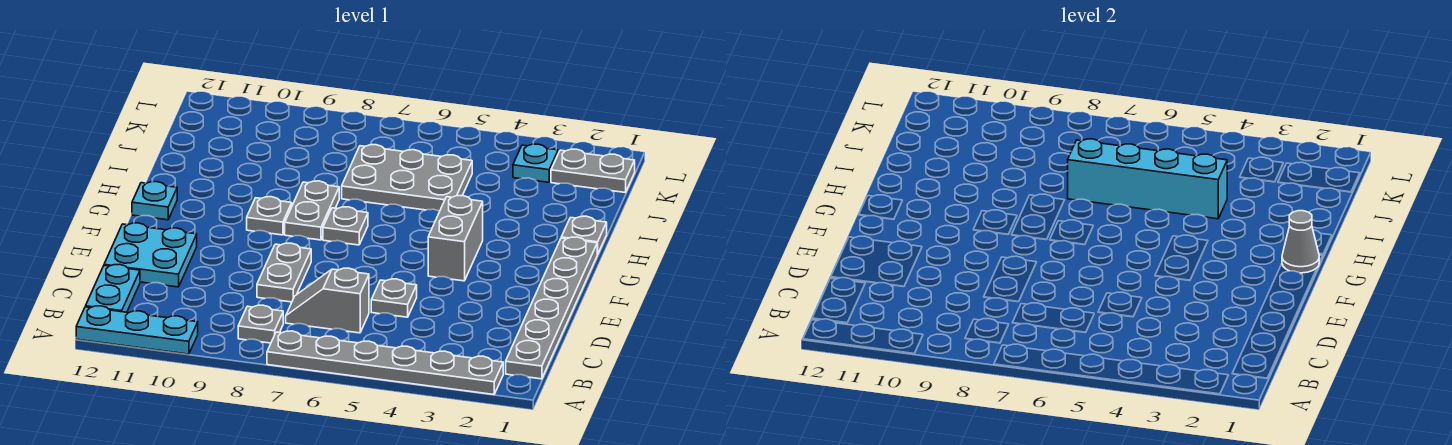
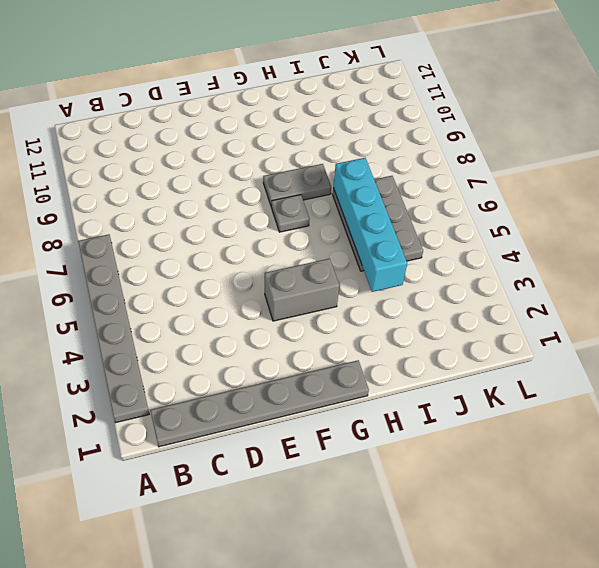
none -> cyan 1x3 plate [76,306,198,354]
none -> grey 1x1 plate [238,305,283,343]
none -> cyan 1x2 plate [85,264,140,312]

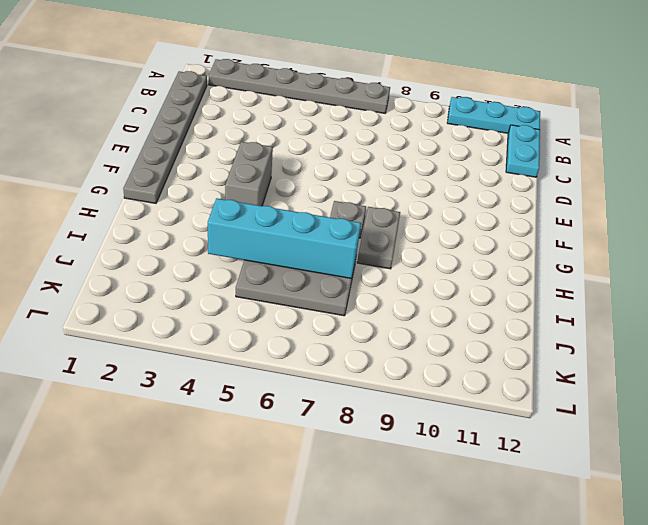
none -> grey 1x1 plate [238,305,283,343]
none -> grey 1x2 slope [286,268,369,333]
none -> grey 1x1 plate [371,279,417,317]

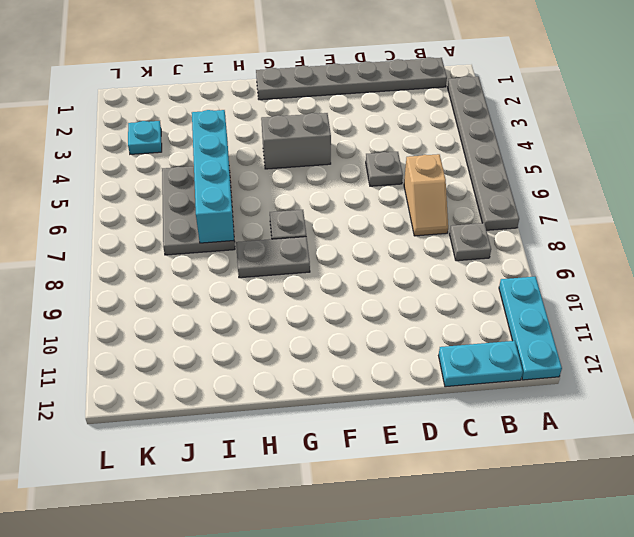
tan 1x2 slope [404,154,448,236] -> grey 1x2 slope [286,268,369,333]
none -> grey 1x2 plate [257,243,311,302]
none -> cyan 2x2 plate [104,223,197,287]
none -> grey 1x1 plate [247,197,292,235]

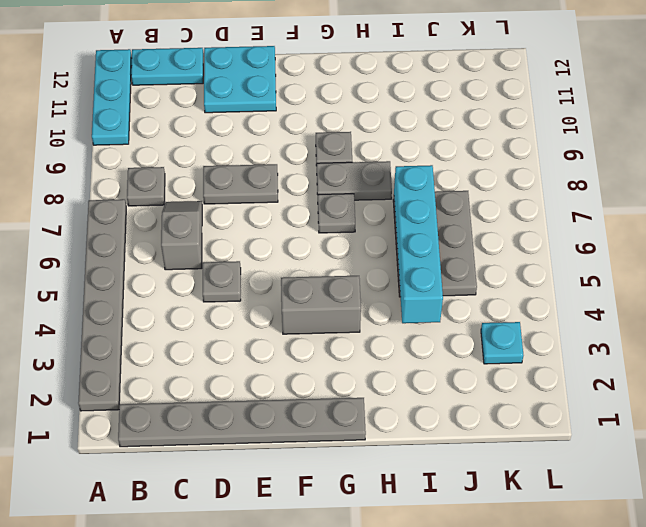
none -> cyan 1x1 plate [132,181,177,220]
none -> grey 1x1 plate [561,216,607,254]
none -> grey 1x2 plate [551,149,635,193]

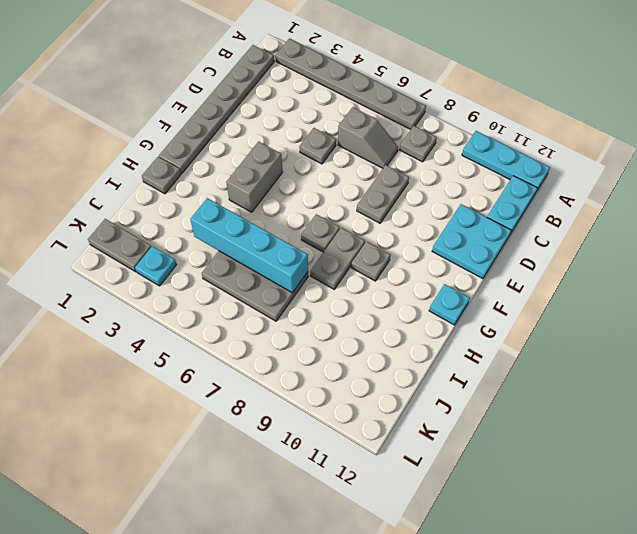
none -> grey 1x1 cone [1282,211,1319,273]

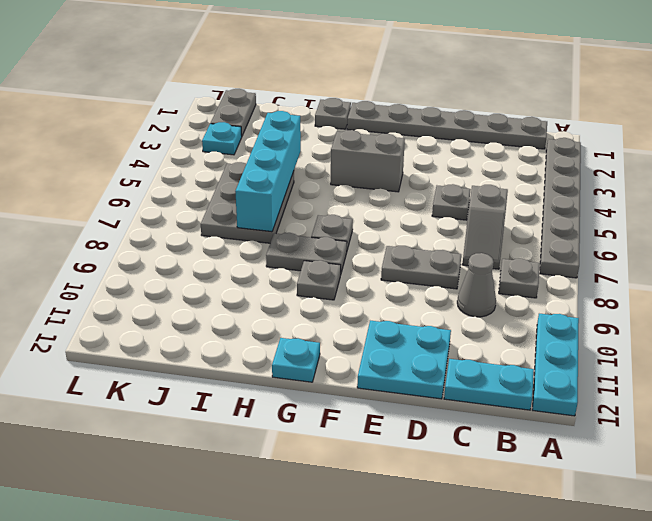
grey 1x1 cone [457,253,496,317] -> grey 1x1 cone moved to [1282,211,1319,273]

